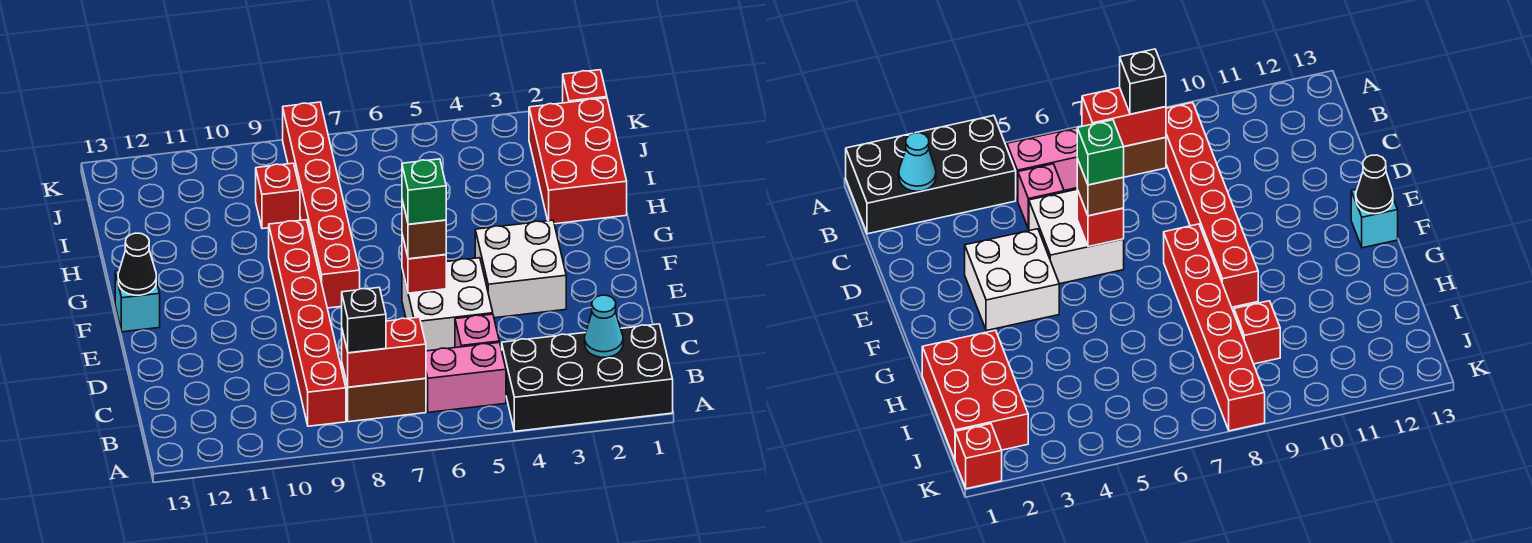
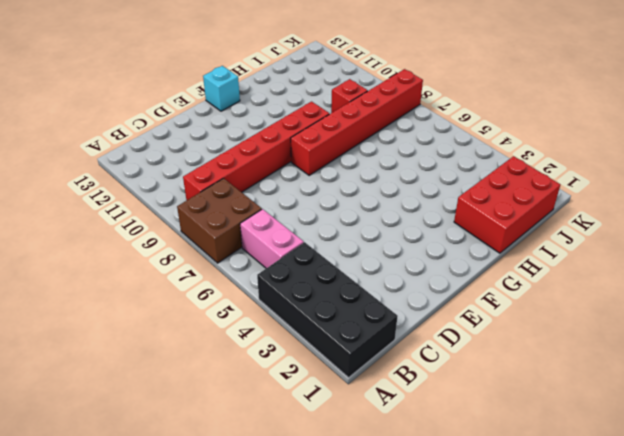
brown 2x2 brick [177,178,262,263] -> brown 1x2 brick [342,365,426,422]
none -> pink 1x1 brick [455,314,499,348]
none -> white 2x2 brick [402,258,493,351]
none -> white 2x2 brick [475,220,566,318]

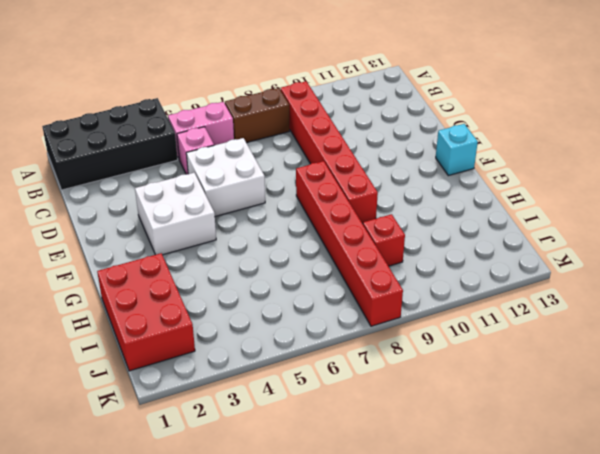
none -> red 1x1 brick [563,70,607,103]
none -> cyan 1x1 cone [585,295,623,357]
none -> red 1x2 brick [342,317,426,387]

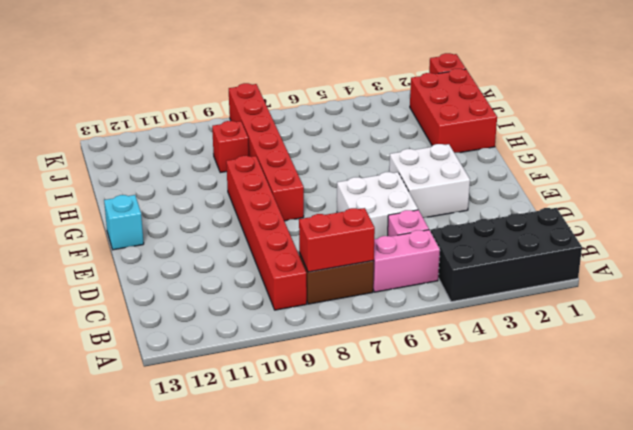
none -> cyan 1x1 cone [585,295,623,357]
none -> red 1x1 brick [402,235,446,293]
none -> black 1x1 cone [118,233,156,295]

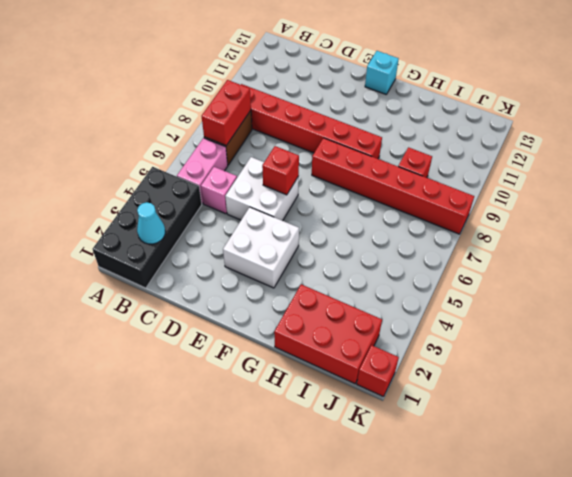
none -> black 1x1 cone [118,233,156,295]
none -> black 1x1 brick [342,288,386,353]
none -> brown 1x1 brick [402,200,446,259]

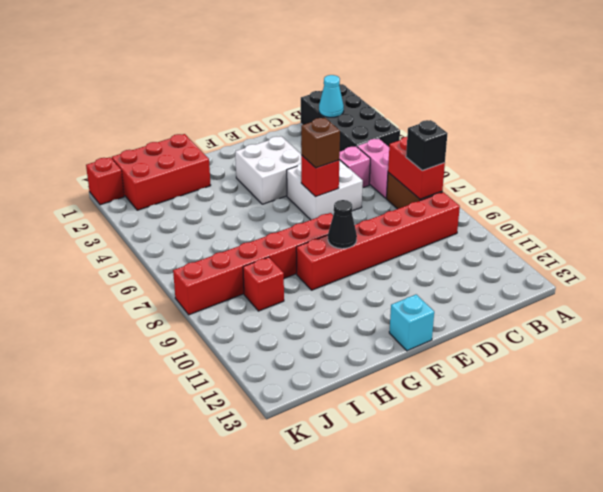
black 1x1 cone [328,200,357,249] -> black 1x1 cone moved to [118,233,156,295]
none -> green 1x1 brick [402,159,446,224]

